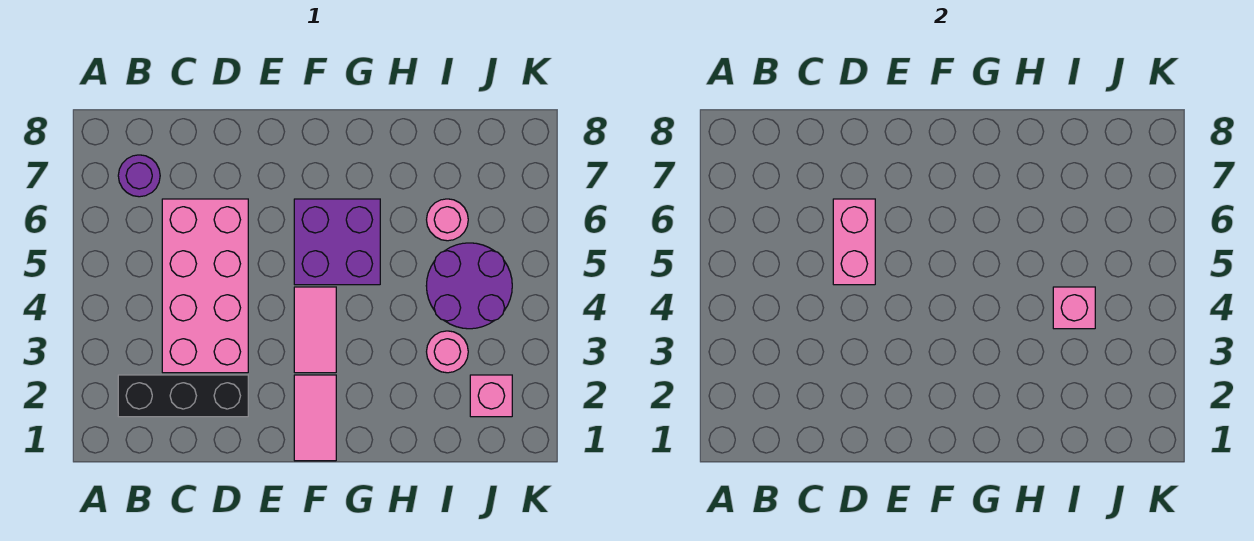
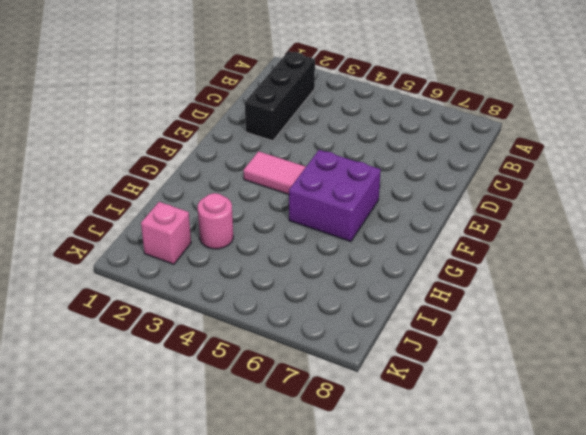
none -> purple 1x1 round brick [118,155,160,197]
none -> pink 2x4 brick [162,199,248,373]
none -> pink 1x2 tile [294,375,336,461]

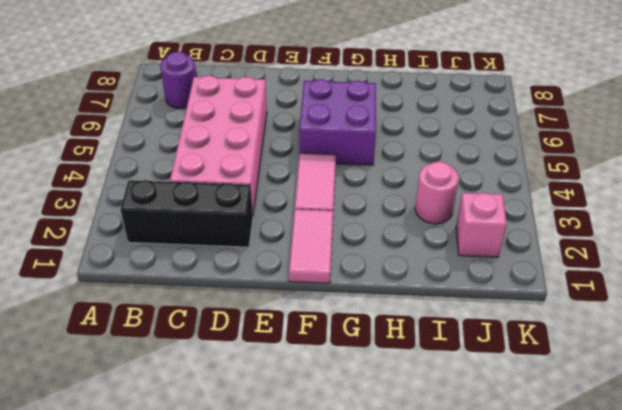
none -> purple 2x2 round brick [426,243,512,329]
none -> pink 1x1 round brick [427,199,468,241]
none -> pink 1x2 brick [833,199,875,285]

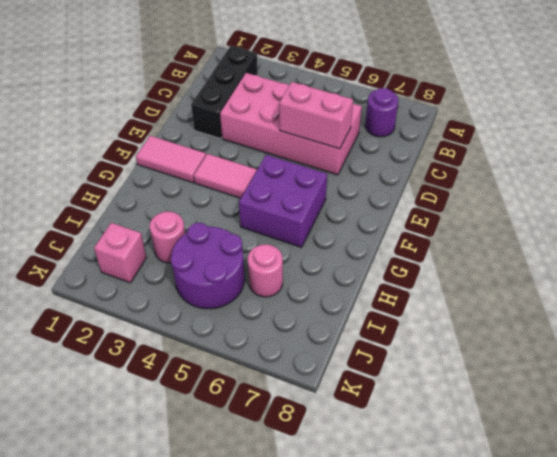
none -> pink 1x1 brick [1053,287,1095,329]

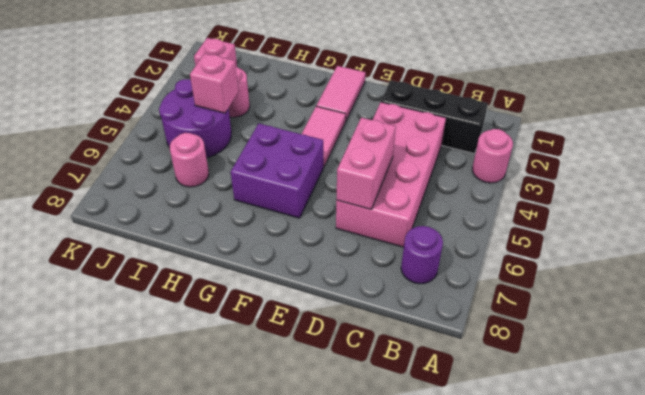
pink 1x1 round brick [472,129,513,183] -> none

